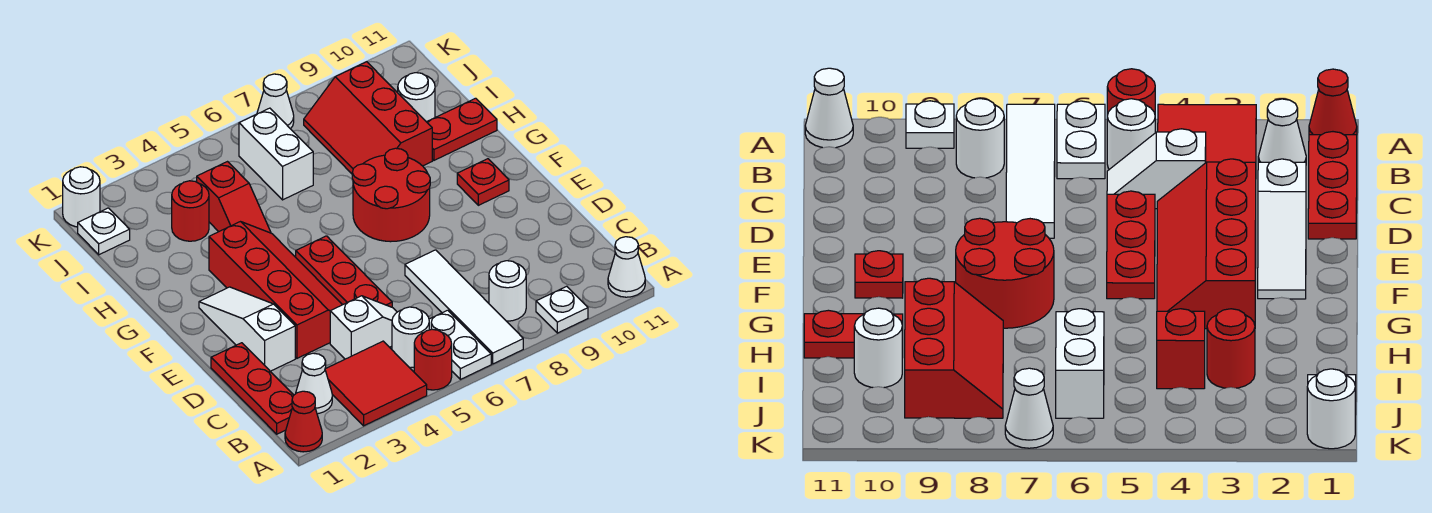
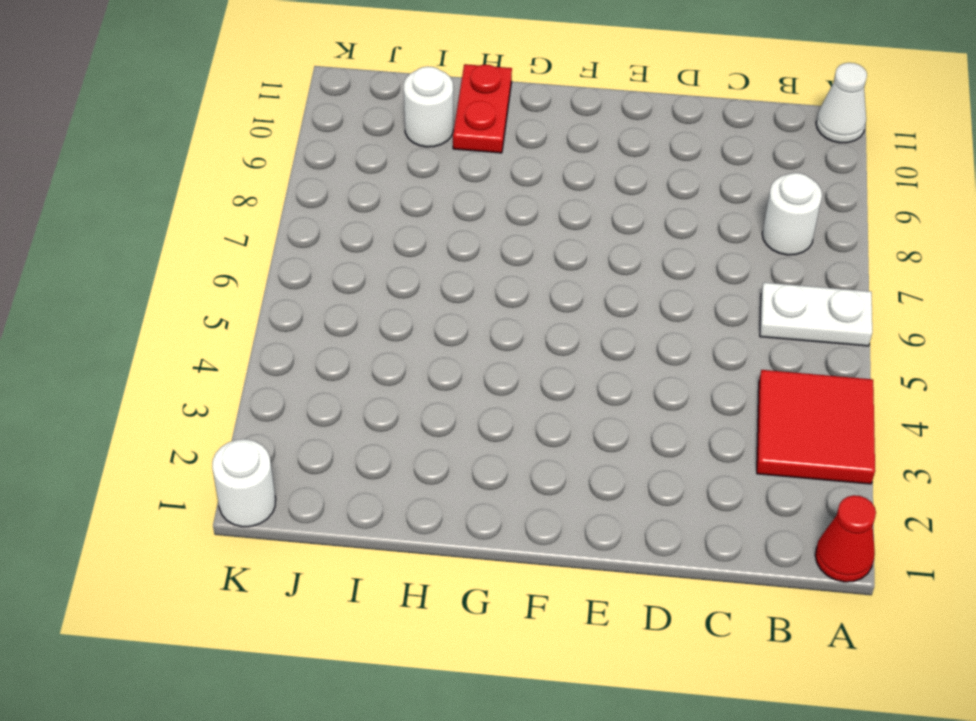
none -> red 1x1 round brick [414,329,452,390]
none -> white 1x4 tile [405,250,523,364]
none -> white 1x1 plate [536,286,588,333]

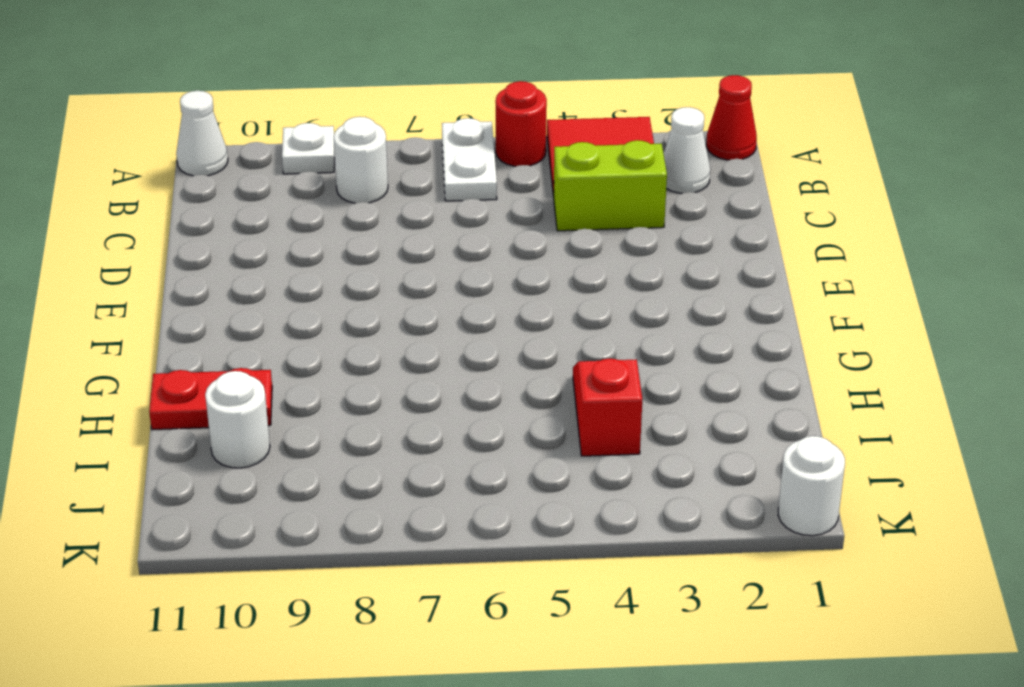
lime 1x2 brick [554,140,667,231] -> white 1x2 slope [330,296,397,359]
none -> white 1x4 tile [405,250,523,364]
none -> red 1x3 plate [211,343,294,434]
none -> white 1x1 round brick [392,307,429,368]

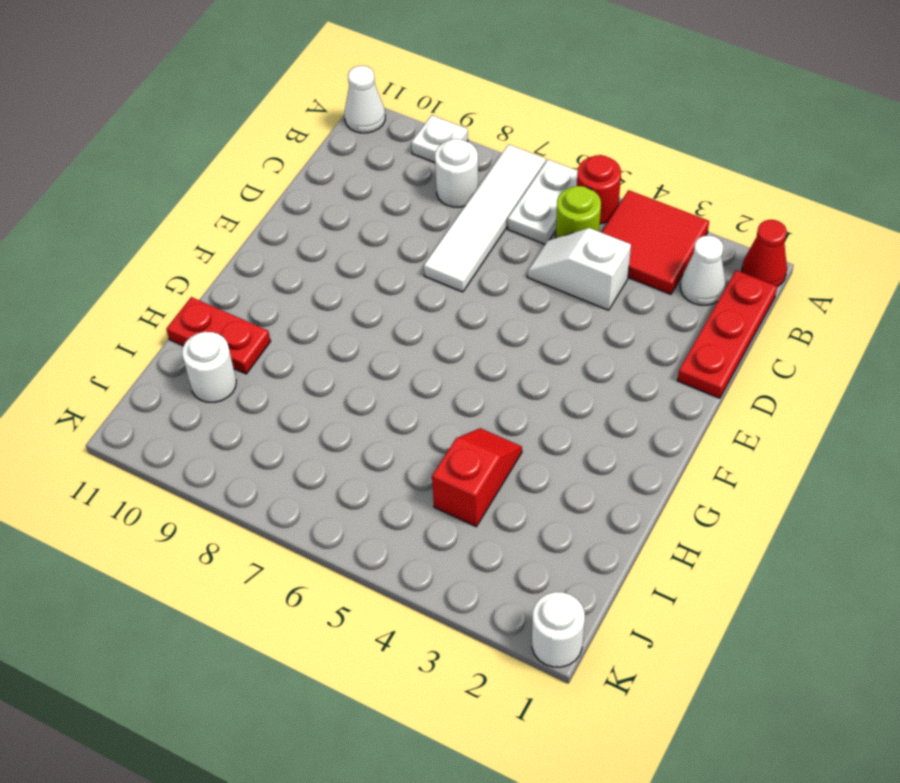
lime 1x1 round brick [556,186,601,238] -> white 1x1 round brick [392,307,429,368]
none -> white 1x3 slope [199,287,295,371]
none -> red 2x4 slope [209,222,342,358]
none -> red 1x3 plate [296,236,392,307]

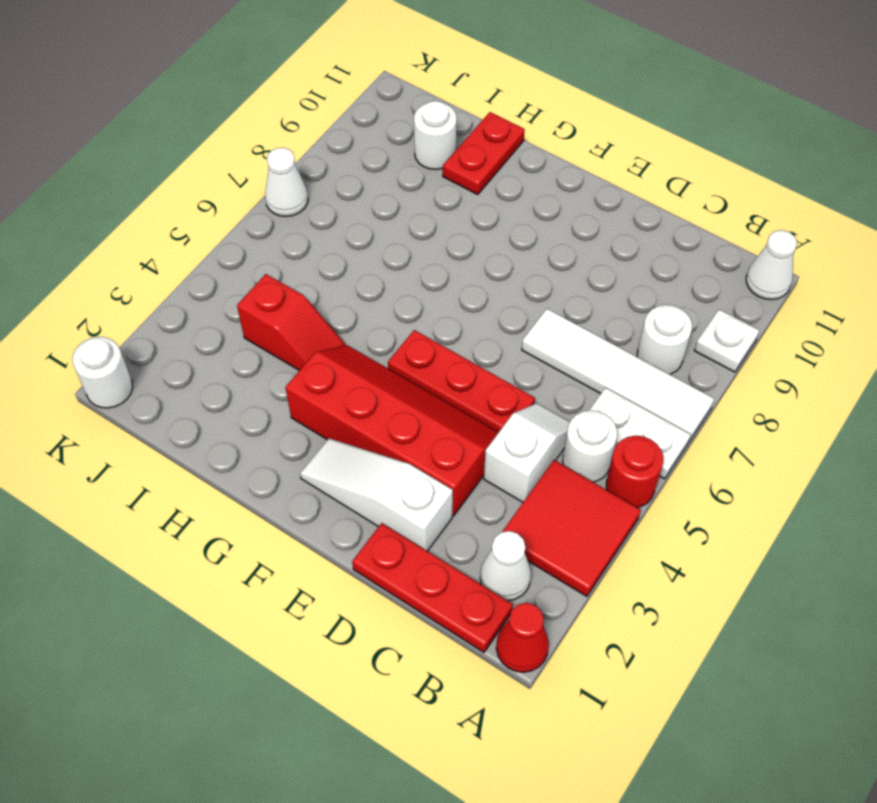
none -> red 2x2 round brick [352,148,430,242]
none -> red 1x1 plate [457,159,509,205]
none -> red 2x3 slope [304,62,432,174]

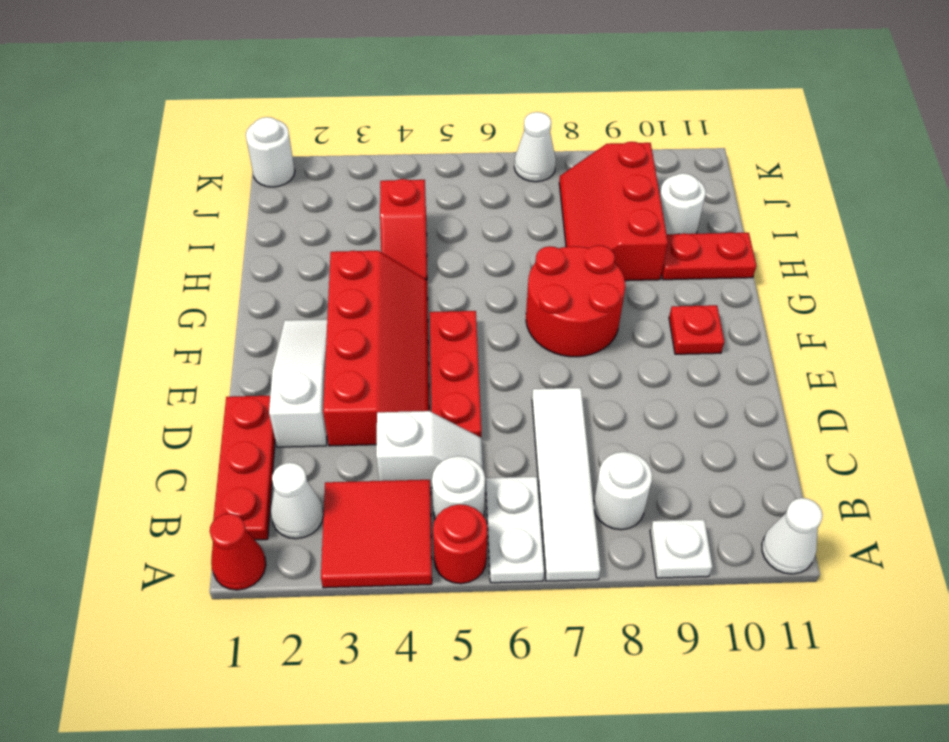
none -> red 1x1 round brick [172,181,209,241]
none -> white 1x2 brick [239,108,313,200]
none -> white 1x1 plate [78,208,130,255]

